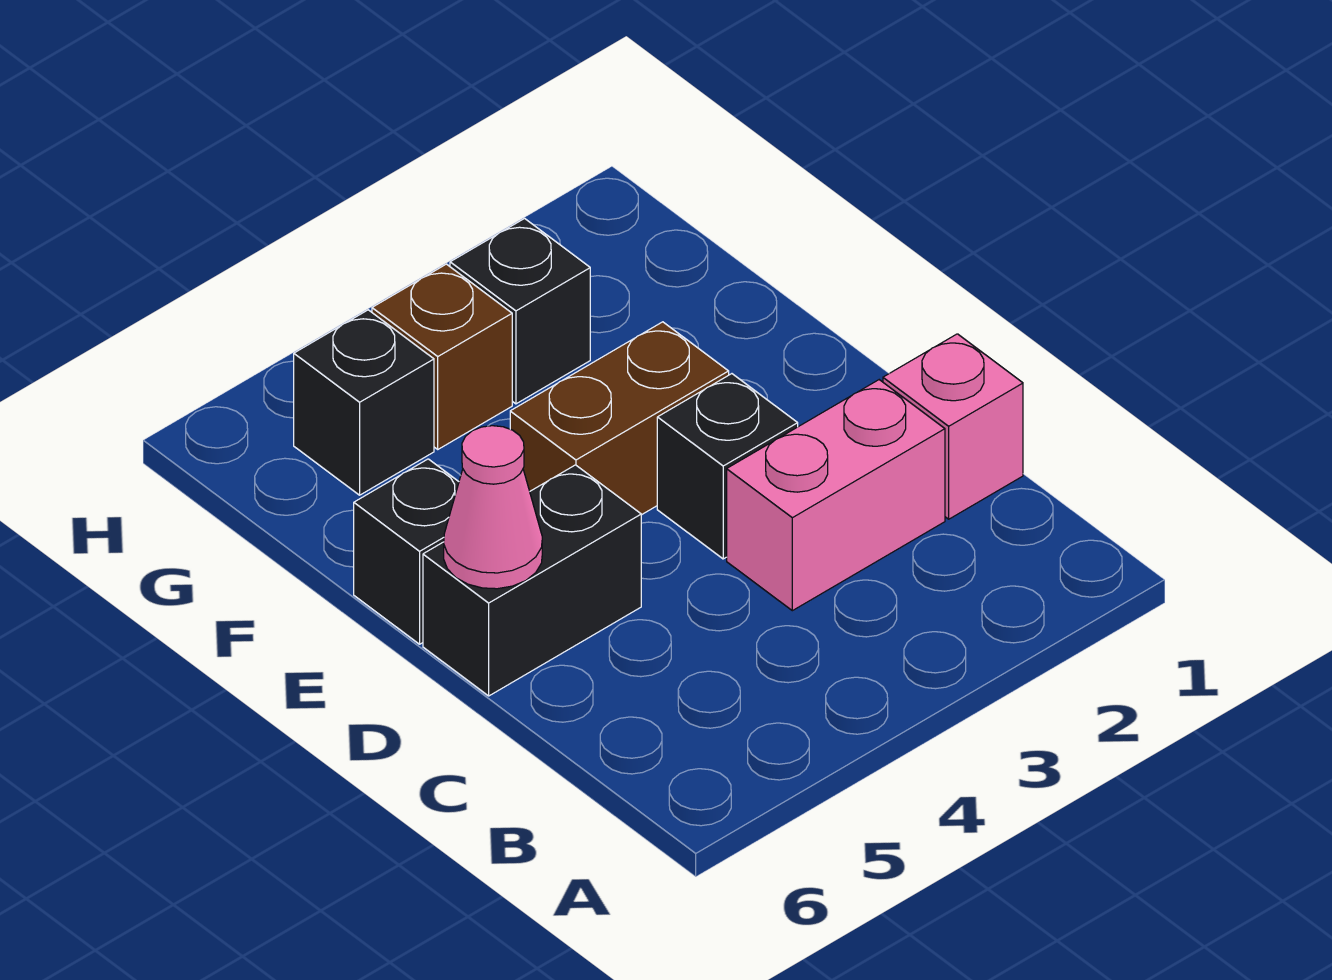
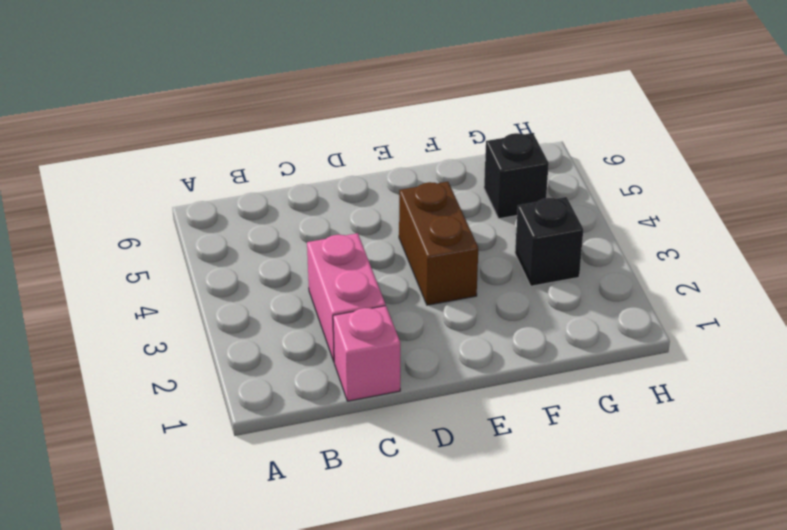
none -> black 1x1 brick [657,374,798,559]
none -> black 1x2 brick [423,465,641,696]

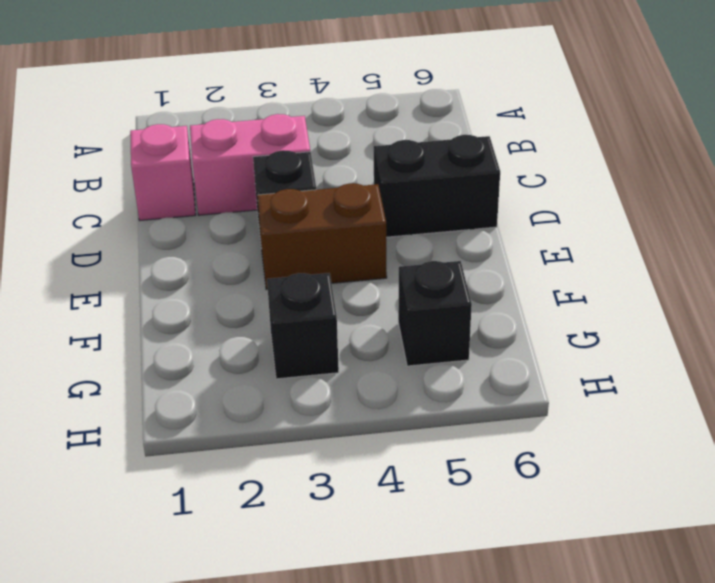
none -> black 1x1 brick [354,459,459,644]
none -> brown 1x1 brick [372,264,512,449]

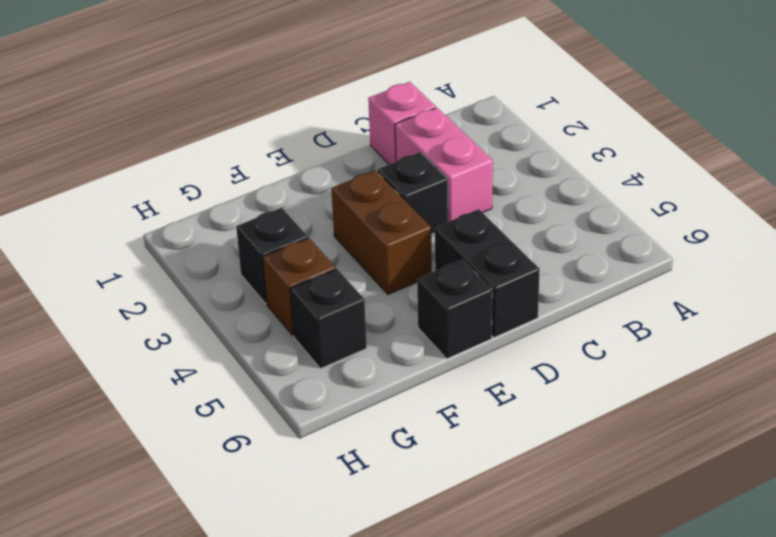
none -> pink 1x1 cone [444,426,542,589]

